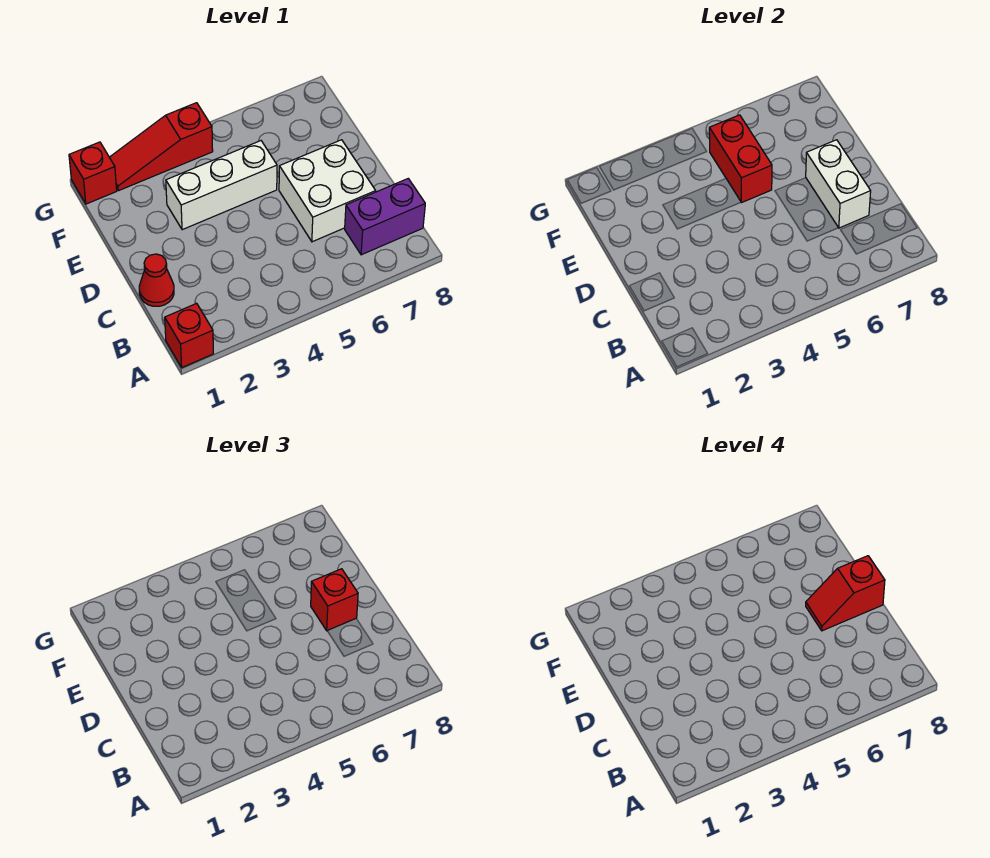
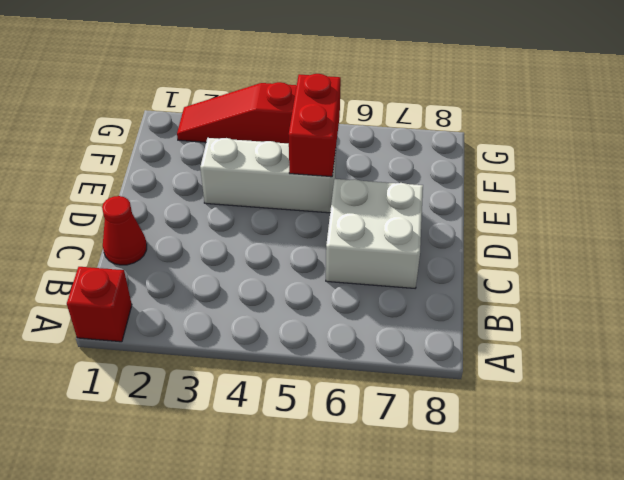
none -> purple 1x2 brick [345,179,425,255]
none -> red 1x1 brick [69,142,117,204]

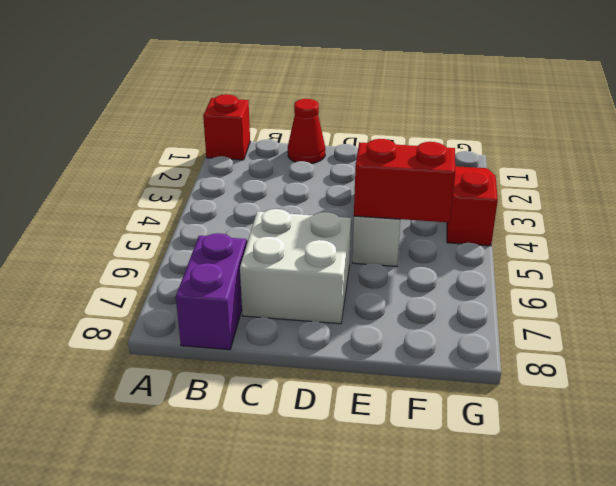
none -> red 1x1 brick [69,142,117,204]
none -> white 1x2 brick [806,140,871,228]

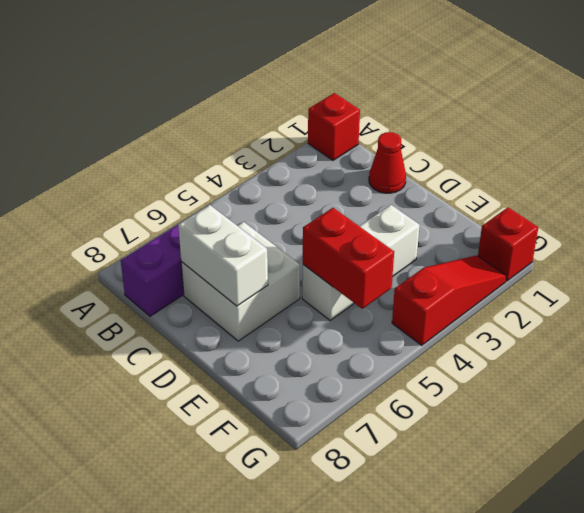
none -> red 1x1 brick [311,569,358,631]
none -> red 1x2 slope [806,556,885,631]

